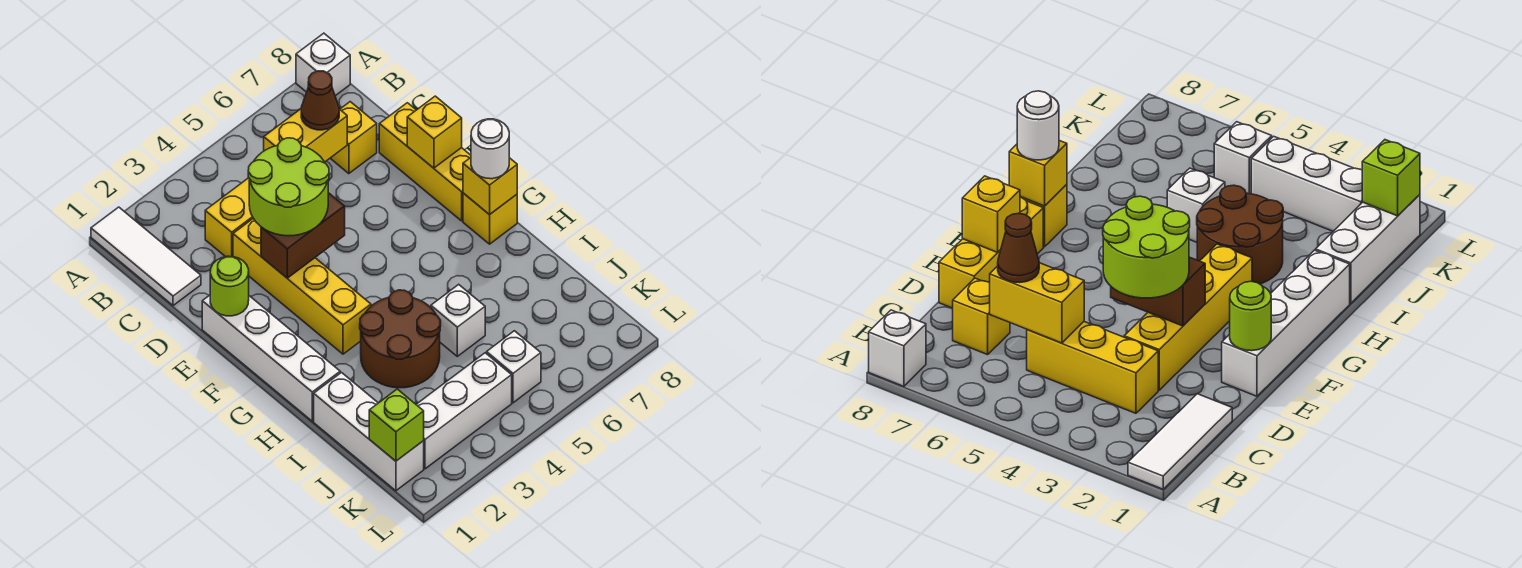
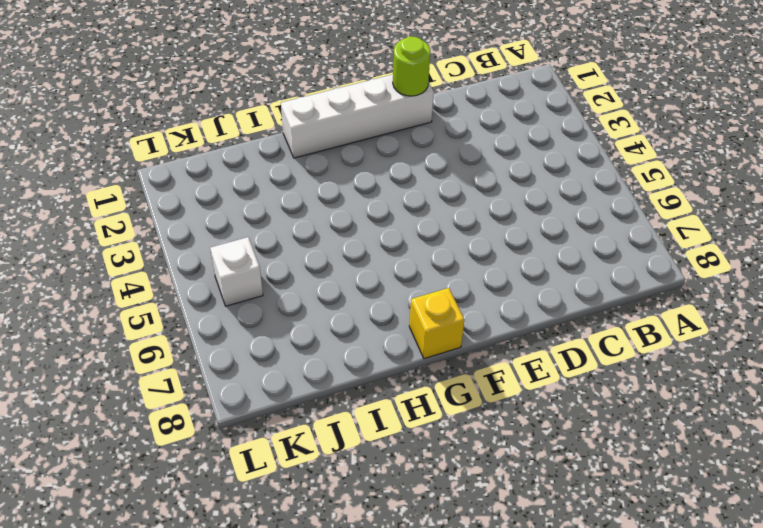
none -> white 1x3 tile [91,207,201,306]
none -> white 1x1 brick [296,33,350,96]
none -> yellow 1x3 brick [205,178,253,257]

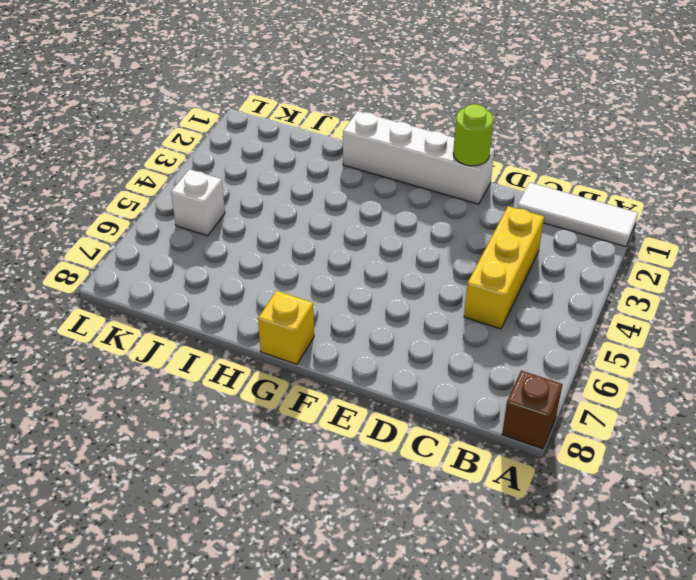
brown 1x1 brick [502,371,562,449] -> white 1x1 brick [296,33,350,96]
none -> yellow 1x1 brick [330,102,377,174]
none -> yellow 1x4 brick [233,218,371,354]
none -> yellow 1x3 brick [379,103,471,221]

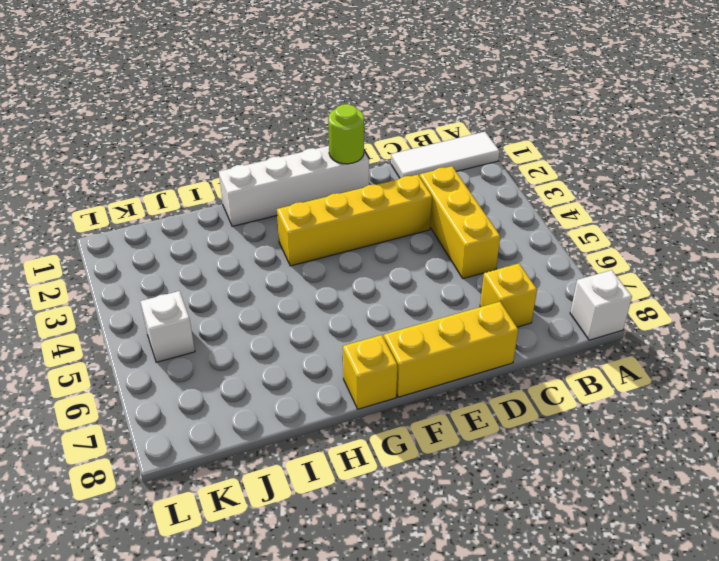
none -> brown 2x2 round brick [360,290,441,388]
none -> white 1x3 brick [314,373,424,491]
none -> white 1x1 brick [431,284,485,356]

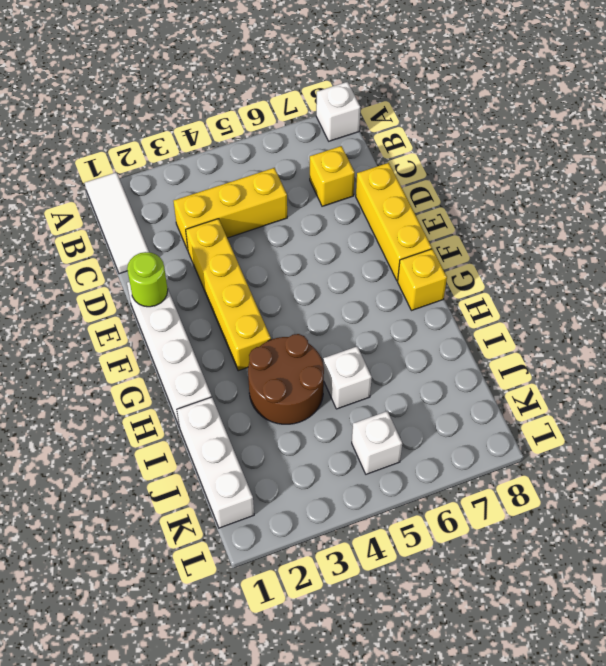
none -> white 1x3 brick [416,353,512,469]
none -> yellow 1x2 brick [264,109,347,162]
none -> brown 1x2 brick [261,193,345,278]

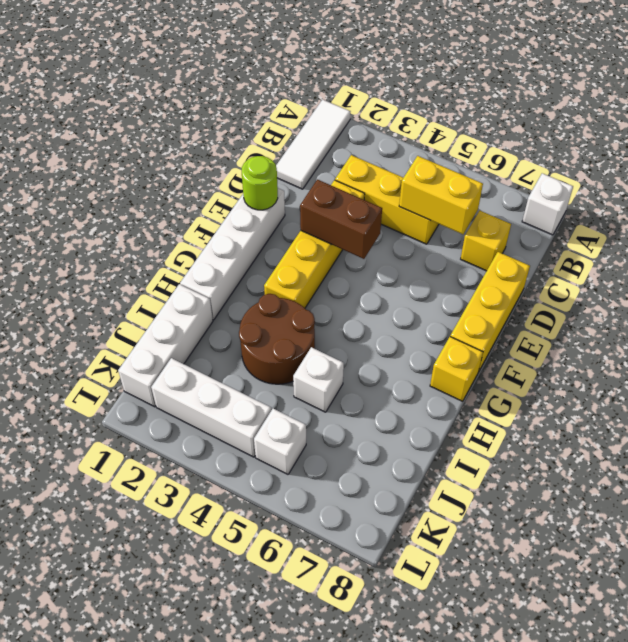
none -> yellow 1x1 brick [407,96,462,168]
none -> yellow 1x1 brick [463,158,517,215]
none -> lime 1x1 brick [369,389,424,461]

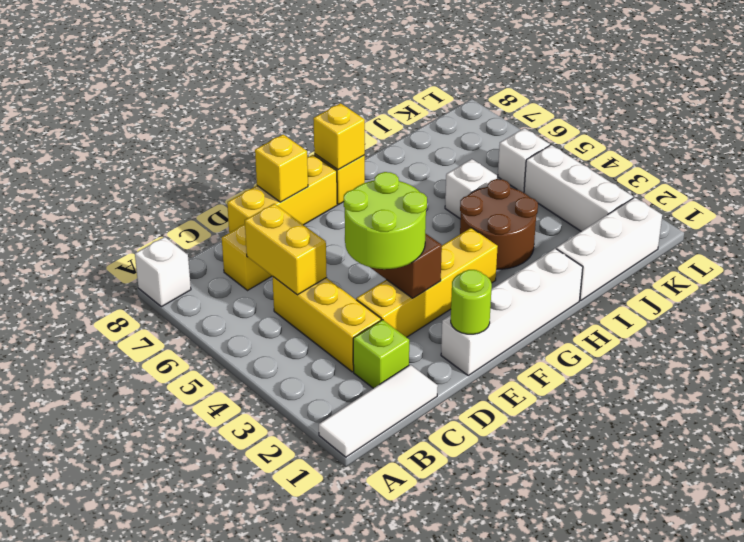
lime 1x1 brick [353,320,409,388] -> lime 1x1 brick moved to [369,389,424,461]
none -> brown 1x1 cone [301,71,339,130]
none -> white 1x1 round brick [471,119,509,179]

